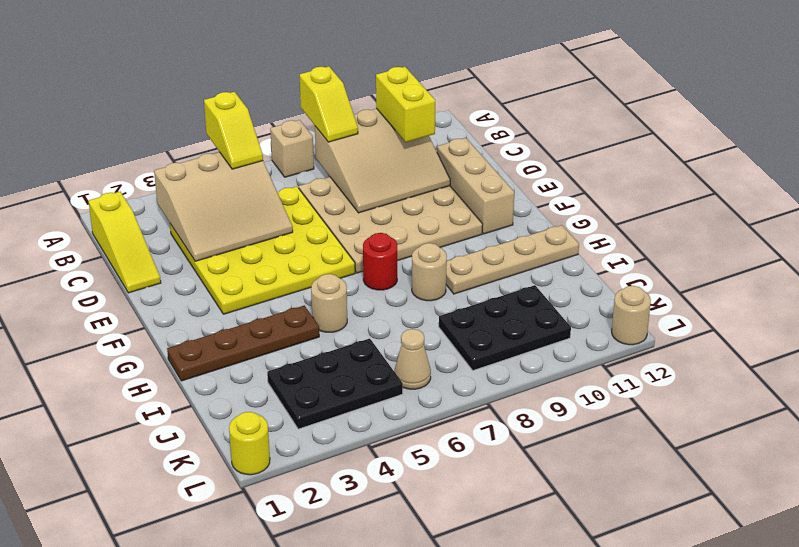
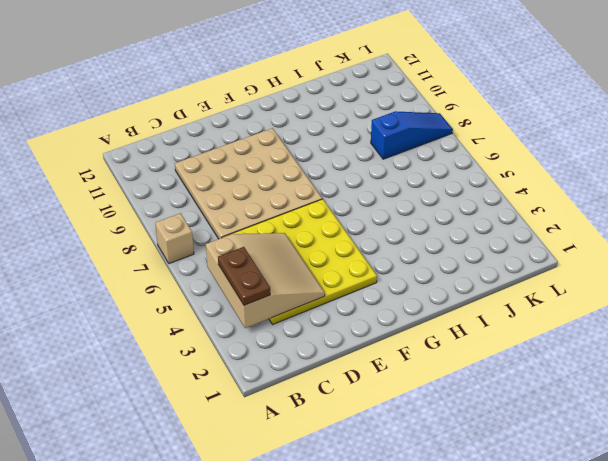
brown 1x2 plate [218,247,270,305] -> none
blue 1x3 slope [371,111,453,159] -> black 2x3 plate [439,285,571,370]
none -> yellow 1x3 slope [89,192,161,293]
none -> tan 1x3 brick [437,138,514,234]
none -> red 1x1 round brick [363,233,397,290]

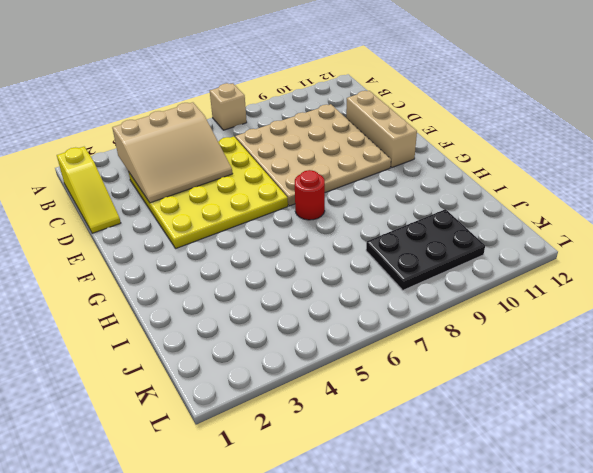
none -> brown 1x4 plate [167,305,319,381]
none -> tan 1x1 round brick [311,274,347,332]
none -> tan 1x1 round brick [412,243,447,301]

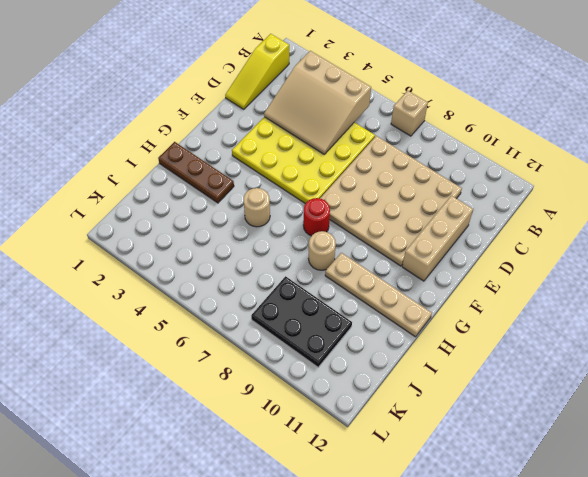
brown 1x3 plate [158,142,234,203] -> brown 1x4 plate [167,305,319,381]
none -> black 2x3 plate [267,339,403,429]
none -> tan 1x1 cone [395,329,431,389]
none -> yellow 1x1 round brick [229,412,270,475]

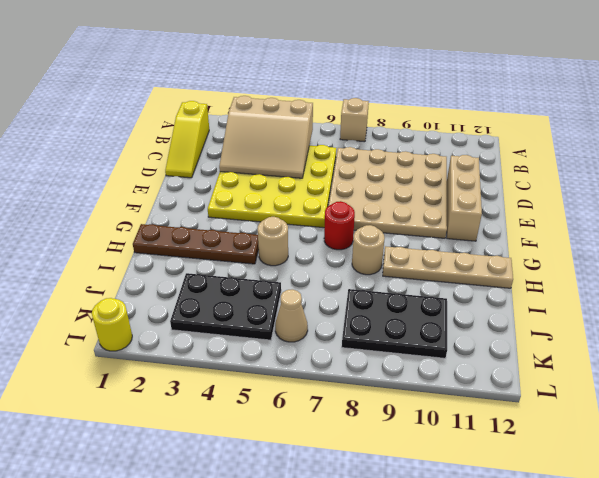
none -> tan 1x1 round brick [612,286,651,345]
none -> tan 3x3 slope [315,108,450,213]
none -> yellow 1x2 slope [204,92,263,169]

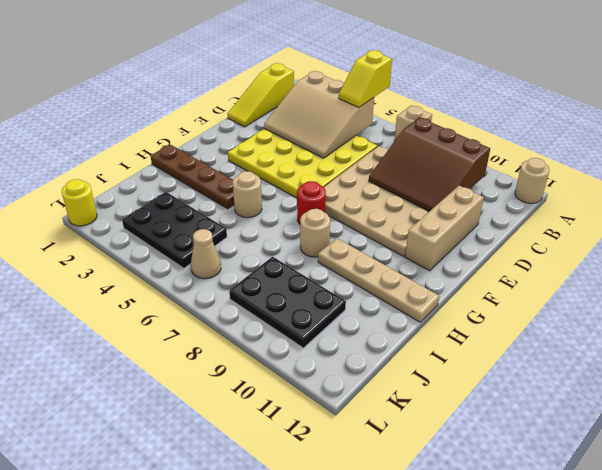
tan 1x1 round brick [515,158,549,203] -> tan 1x1 round brick moved to [612,286,651,345]
brown 3x3 slope [369,117,490,211] -> tan 3x3 slope [315,108,450,213]
none -> yellow 1x2 slope [300,66,358,142]
none -> yellow 1x2 brick [376,67,435,142]

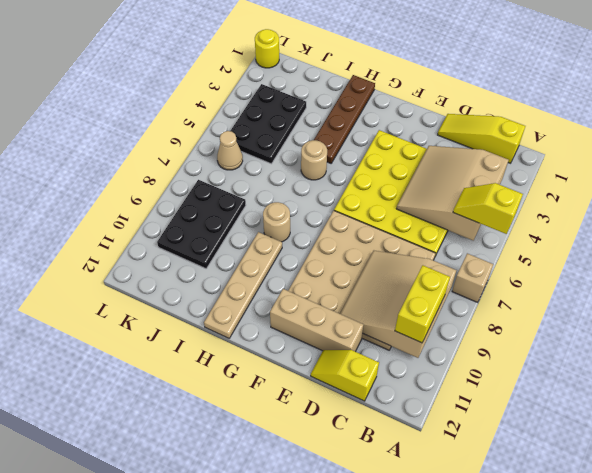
yellow 1x2 brick [395,265,450,343] -> yellow 1x2 brick turned to [376,67,435,142]
yellow 1x2 slope [311,350,379,401] -> yellow 1x2 slope moved to [300,66,358,142]
none -> red 1x1 round brick [363,233,397,290]
none -> tan 1x1 round brick [612,286,651,345]

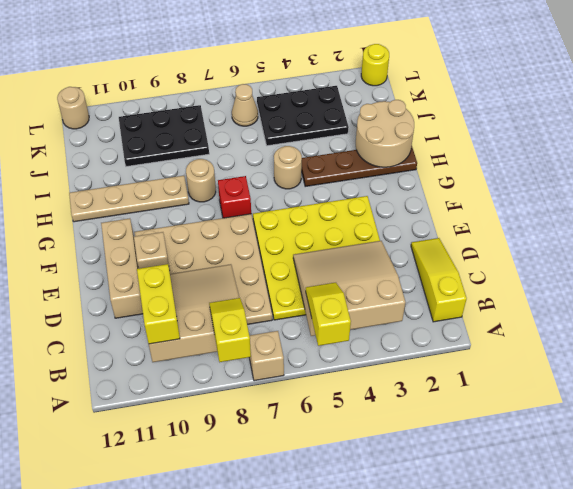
tan 1x1 brick [134,232,170,272] -> none
red 1x1 brick [218,176,251,218] -> red 1x1 round brick [363,233,397,290]
tan 2x2 round brick [356,100,414,167] -> none

